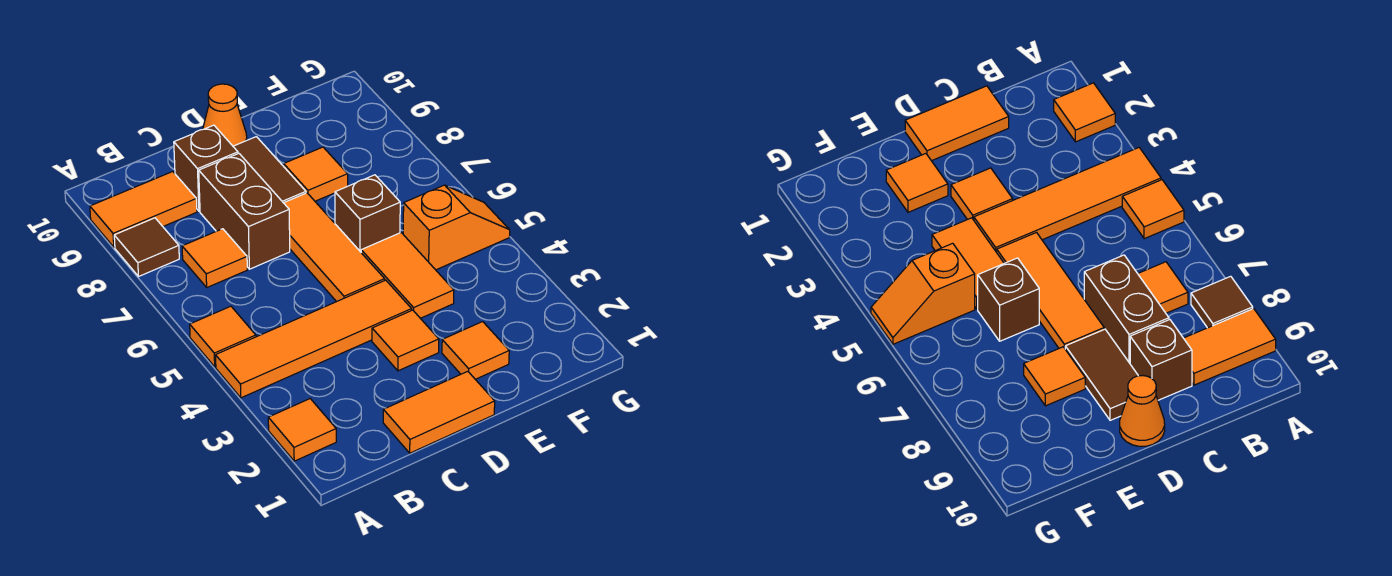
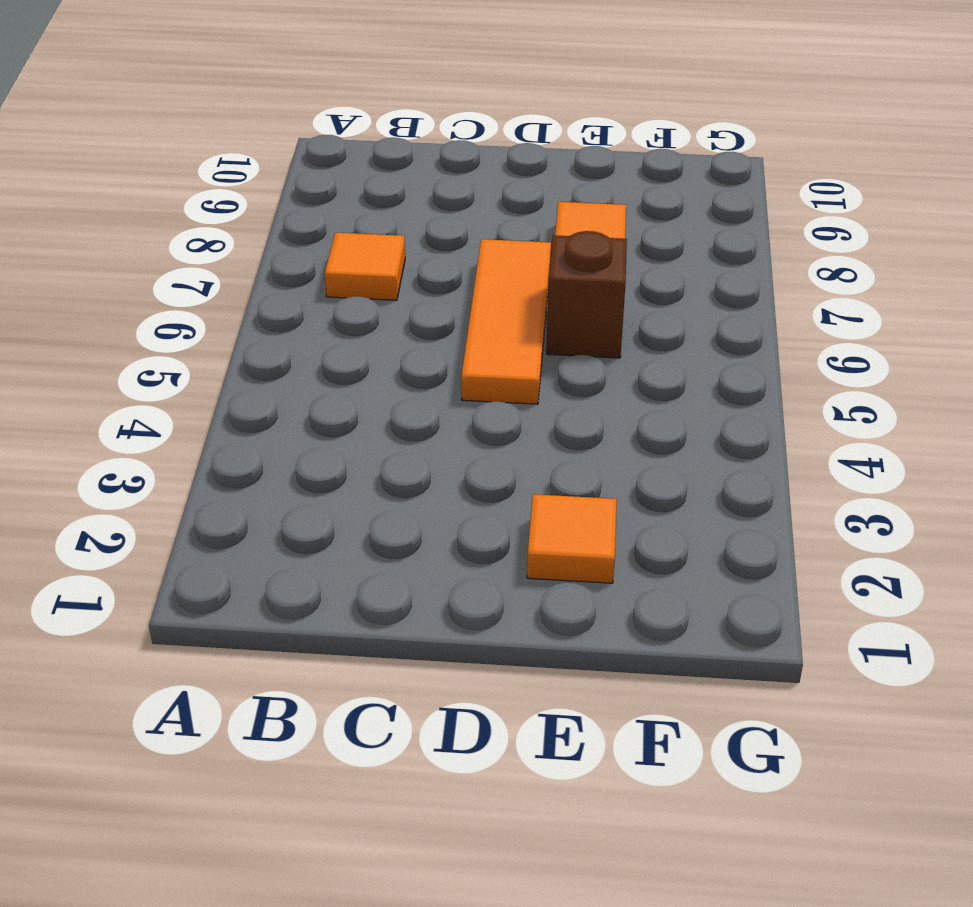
none -> orange 1x1 tile [268,399,336,461]
none -> orange 1x4 tile [216,280,412,398]
none -> orange 1x1 tile [190,306,256,367]

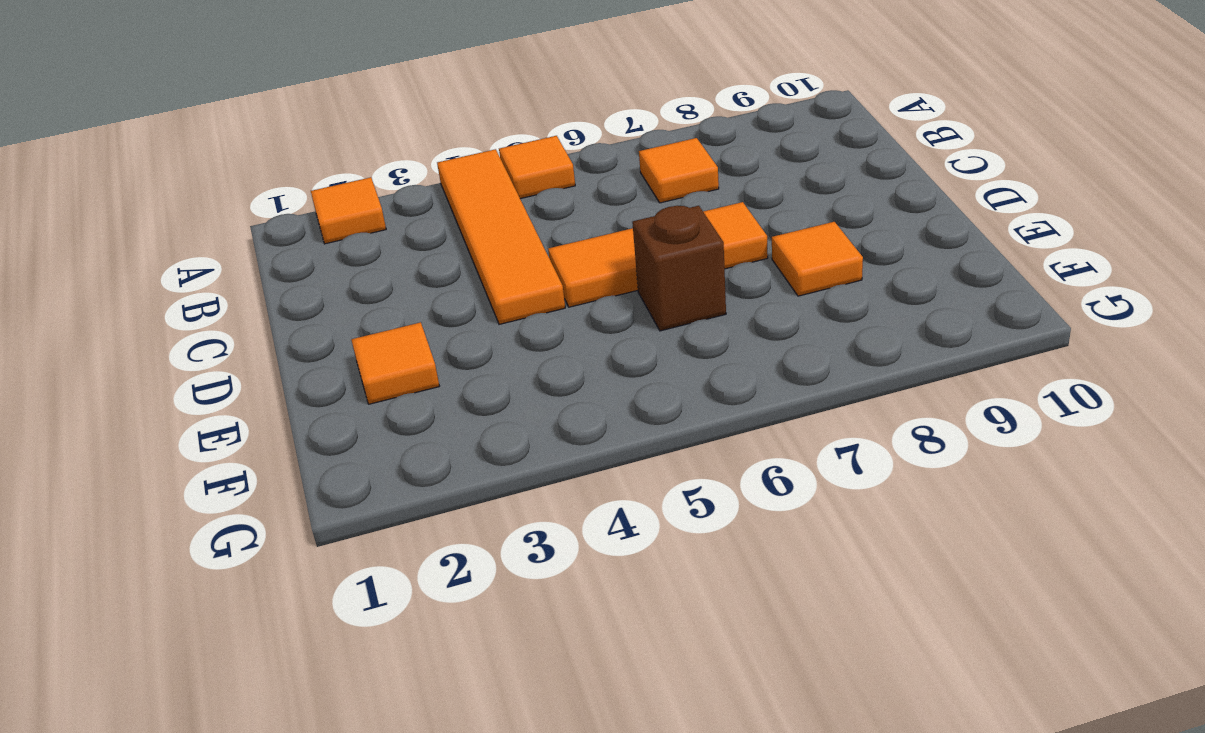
none -> brown 1x1 tile [114,218,179,276]
none -> orange 1x2 tile [90,172,197,247]
none -> orange 1x2 tile [383,371,495,453]

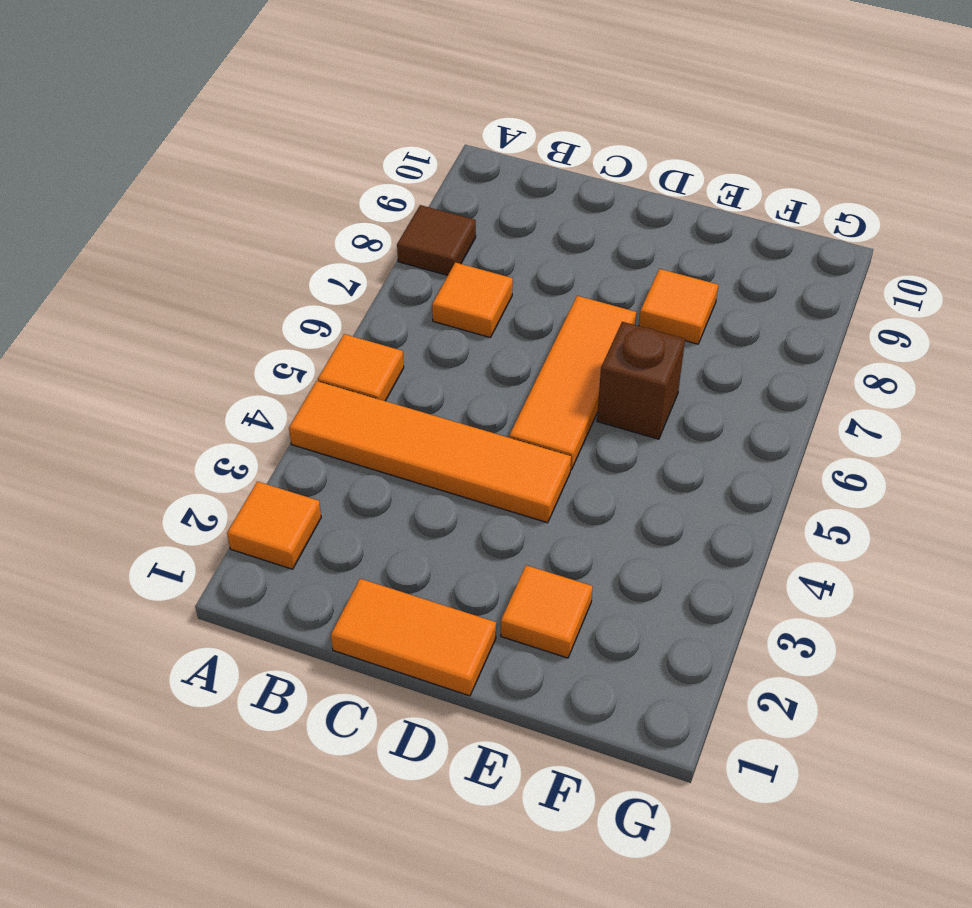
none -> orange 1x2 tile [90,172,197,247]
none -> brown 1x2 brick [199,154,290,269]
none -> brown 1x1 brick [174,125,238,211]

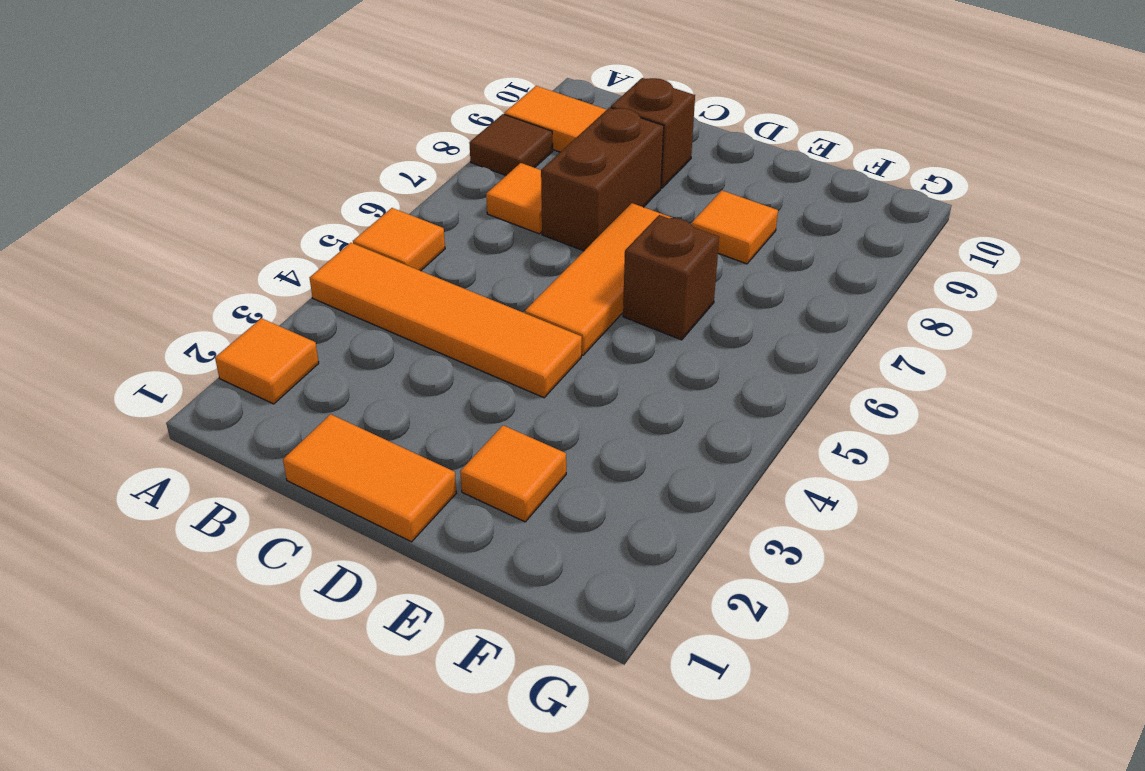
none -> orange 1x1 tile [372,310,439,371]
none -> brown 1x2 tile [233,137,306,203]
none -> orange 1x1 cone [203,84,247,146]

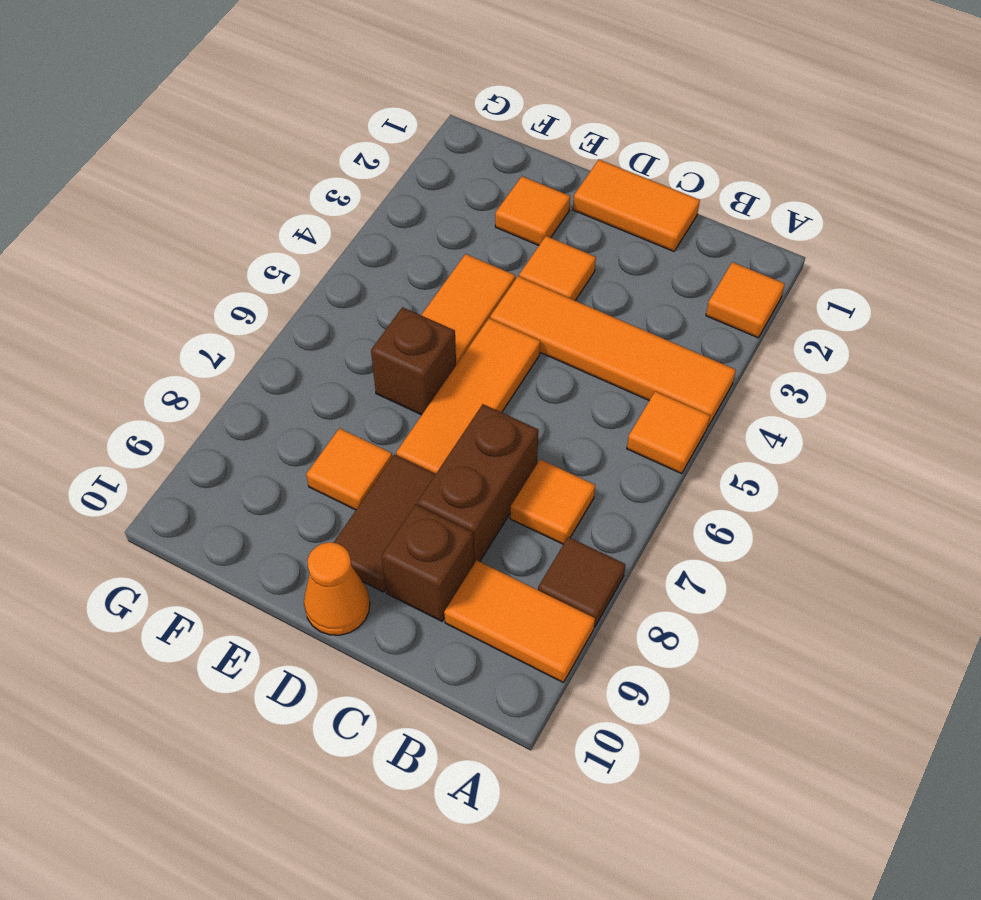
none -> orange 1x2 slope [403,185,510,270]

